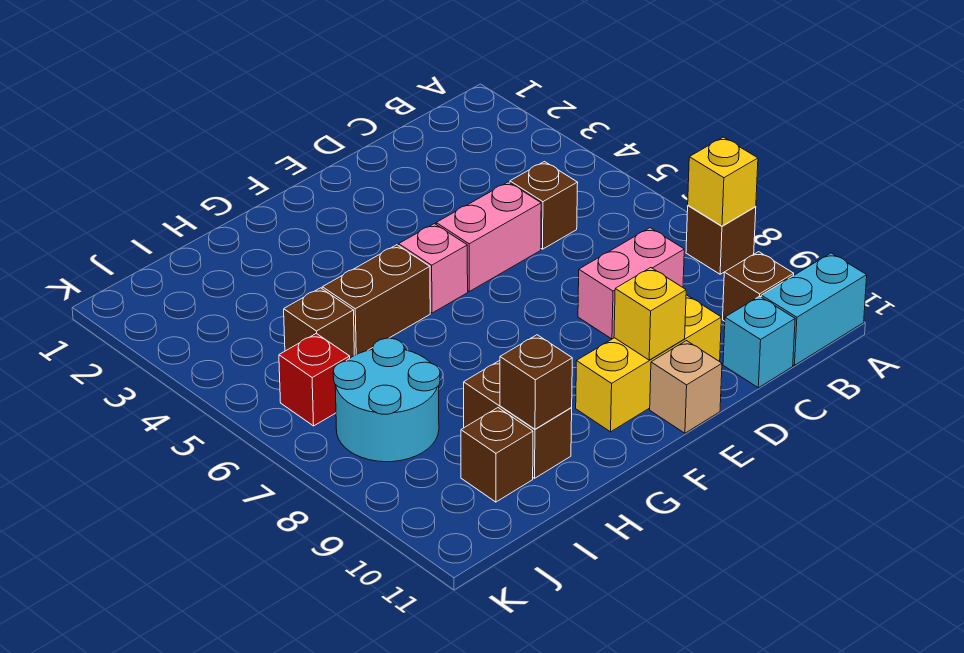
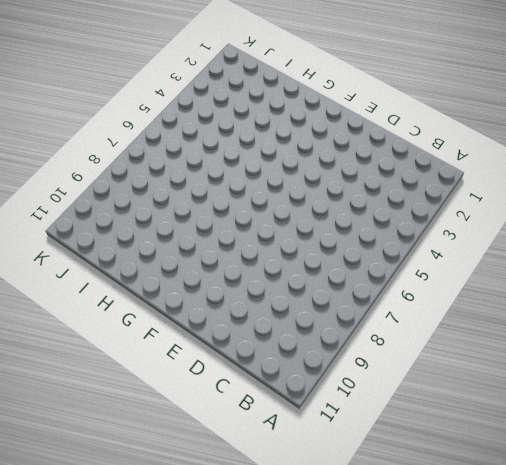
none -> brown 1x1 brick [686,206,756,274]
none -> cyan 1x2 brick [761,253,867,365]
none -> brown 1x1 brick [723,252,794,321]

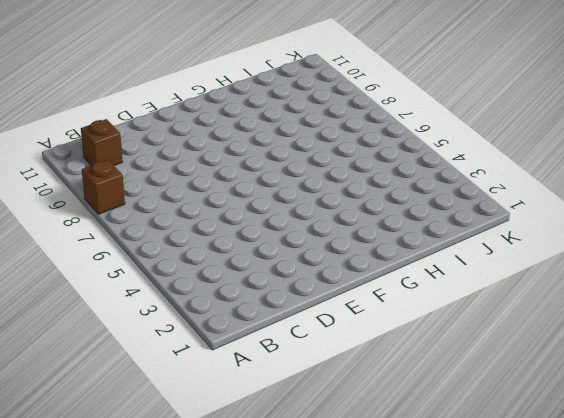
none -> cyan 1x2 brick [761,253,867,365]
none -> brown 1x1 brick [510,162,578,249]
none -> pink 1x2 brick [578,228,684,339]

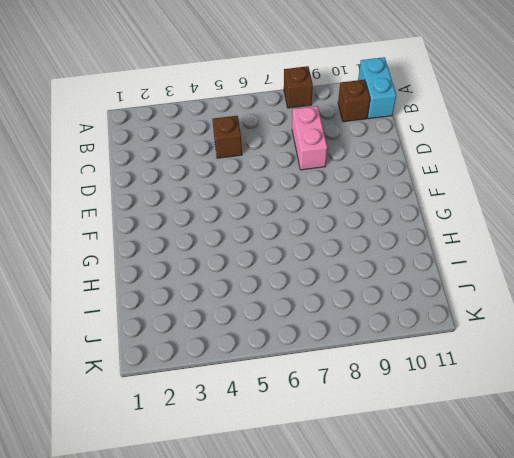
none -> cyan 1x1 brick [723,296,795,388]
none -> pink 1x2 brick [436,182,541,291]
none -> yellow 1x3 brick [576,295,721,432]

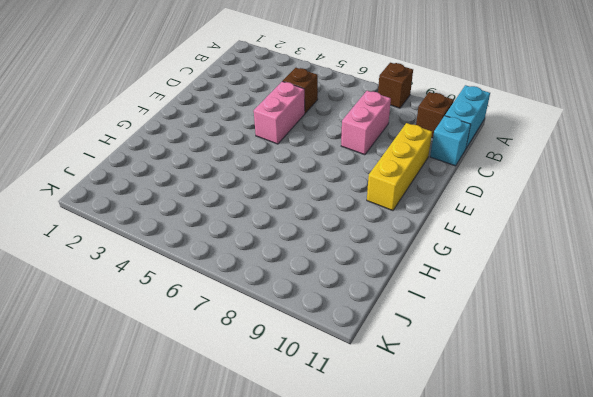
none -> tan 1x1 brick [650,341,722,433]
none -> pink 1x1 brick [399,224,468,313]
none -> brown 1x2 brick [322,245,430,355]

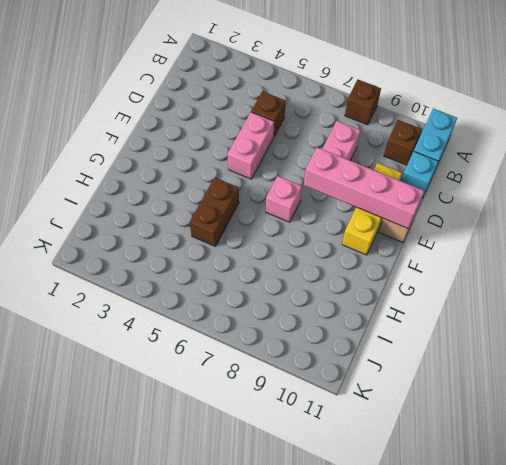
pink 1x4 brick [304,147,424,229] -> yellow 1x1 brick [614,268,686,360]
pink 1x1 brick [266,176,302,222] -> pink 1x1 brick moved to [399,224,468,313]
none -> brown 1x2 brick [464,361,572,478]
none -> brown 1x1 brick [284,288,354,358]
none -> cyan 2x2 round brick [333,338,440,462]

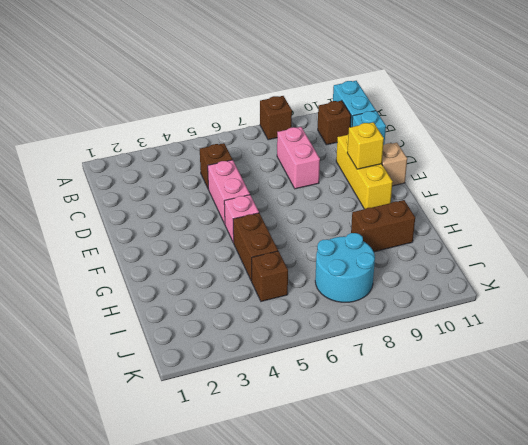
none -> brown 1x1 brick [461,408,533,502]
none -> red 1x1 brick [279,333,350,426]
none -> yellow 1x1 brick [688,137,758,226]

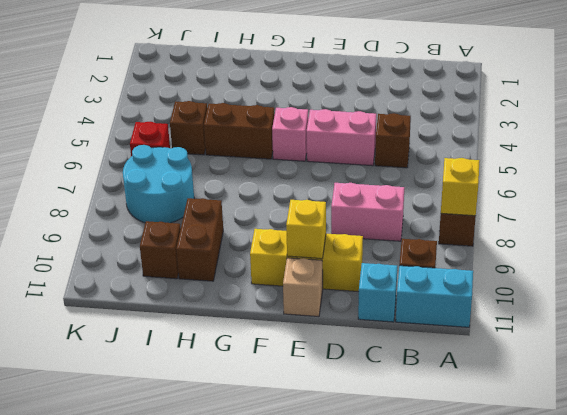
none -> brown 1x1 brick [500,335,572,429]

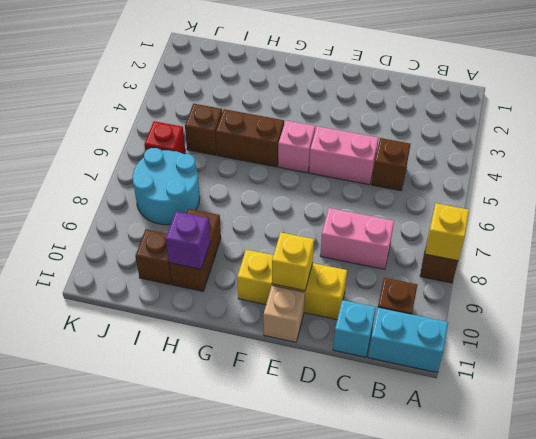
purple 1x1 brick [166,212,210,269] -> brown 1x1 brick [500,335,572,429]

